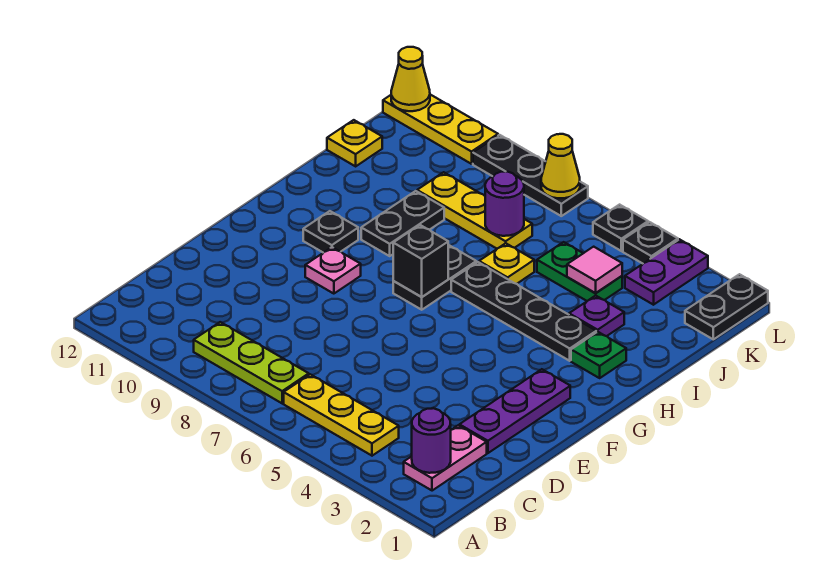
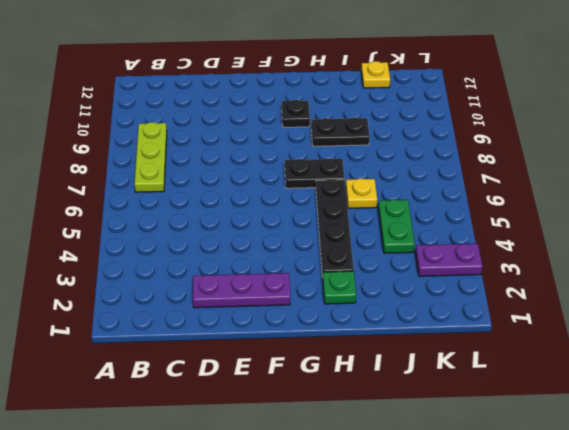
none -> pink 1x2 plate [404,425,487,491]
none -> yellow 1x3 plate [284,374,399,456]
none -> pink 1x1 plate [305,247,361,294]

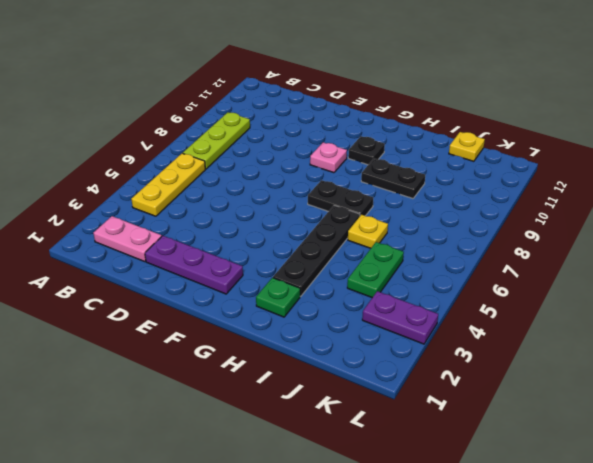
none -> purple 1x1 plate [569,296,624,336]
none -> yellow 1x3 plate [417,172,532,249]
none -> black 1x2 plate [685,274,768,339]

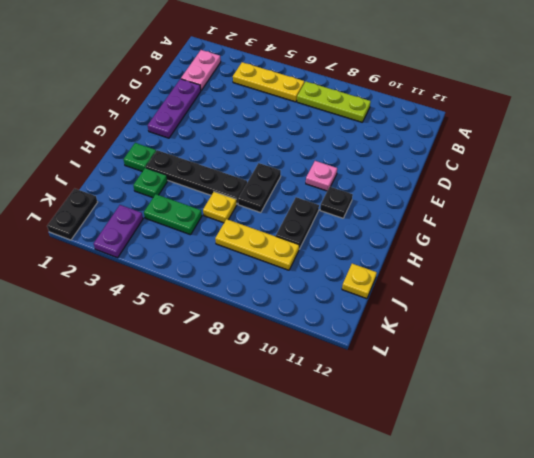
green 1x1 plate [133,168,167,198] -> purple 1x1 plate [569,296,624,336]
none -> black 1x1 plate [623,222,678,263]
none -> black 1x1 plate [593,205,648,251]
none -> black 1x3 plate [473,135,588,216]

